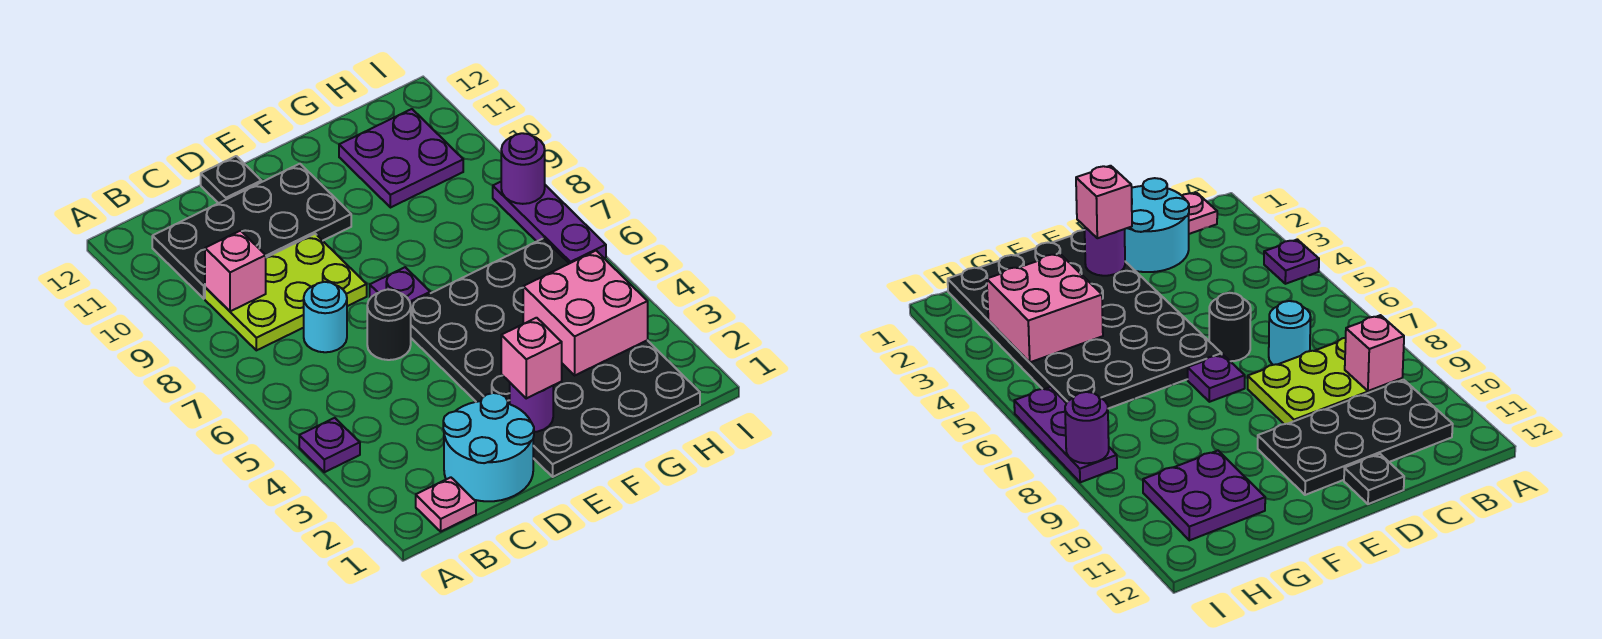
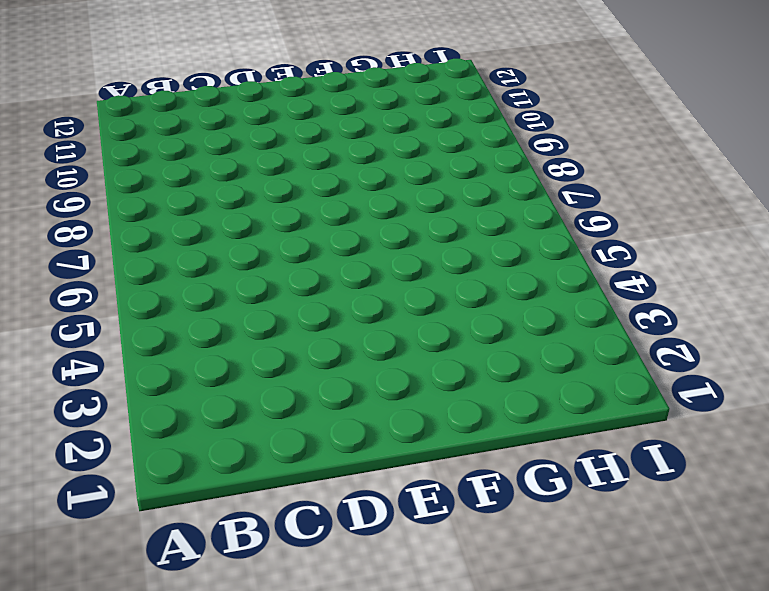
none -> purple 1x1 plate [299,418,360,472]
none -> pink 1x1 plate [416,477,476,531]
none -> lime 2x3 plate [205,234,367,350]

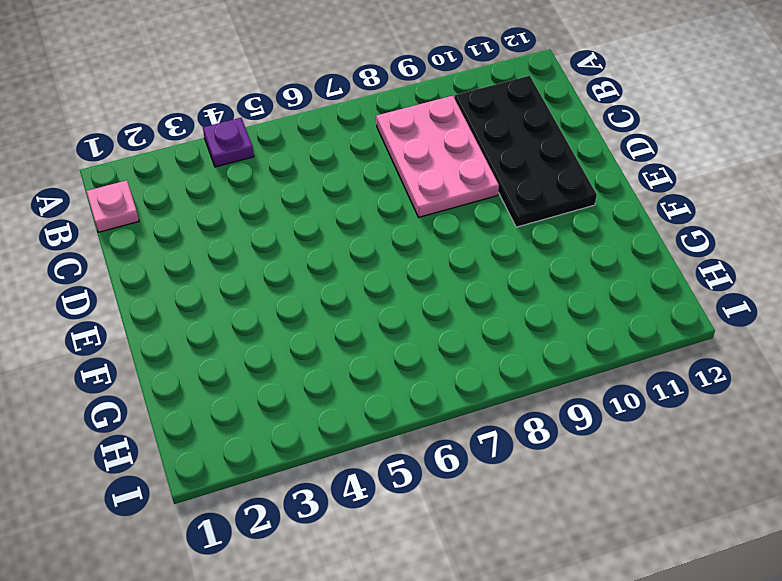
pink 2x3 plate [376,96,499,217] -> lime 2x3 plate [205,234,367,350]
none -> cyan 2x2 round brick [443,393,534,501]
none -> cyan 1x1 round brick [304,282,347,352]
none -> black 1x1 round brick [367,289,411,360]

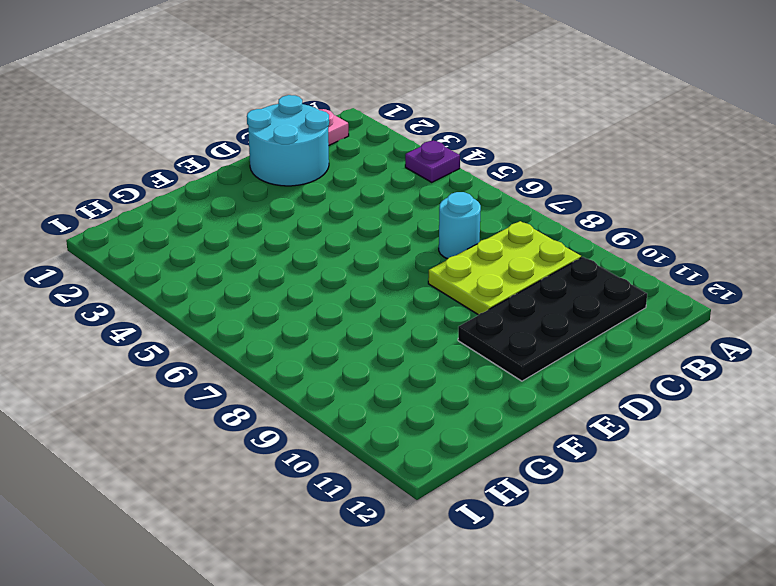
none -> black 1x1 round brick [367,289,411,360]
none -> black 1x1 plate [201,156,261,203]
none -> black 4x6 plate [410,238,700,477]

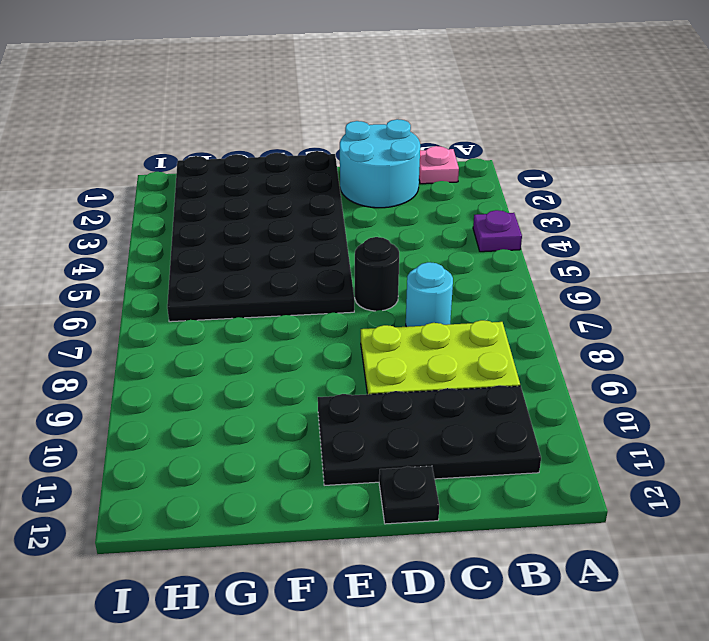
none -> purple 1x1 plate [370,267,430,303]
none -> purple 2x2 plate [339,109,463,208]
none -> purple 1x3 plate [493,182,606,264]

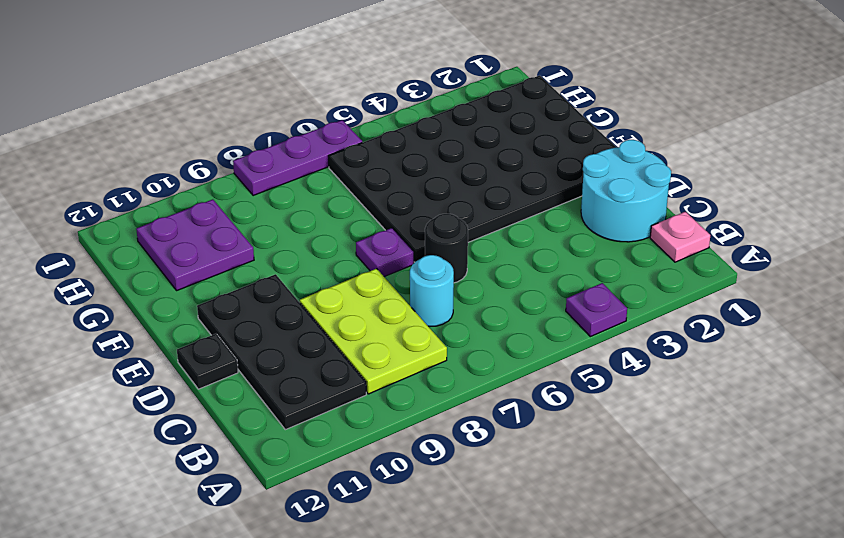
none -> pink 1x1 brick [205,231,266,311]
none -> purple 1x1 round brick [510,383,553,432]
none -> pink 2x2 brick [523,251,648,375]

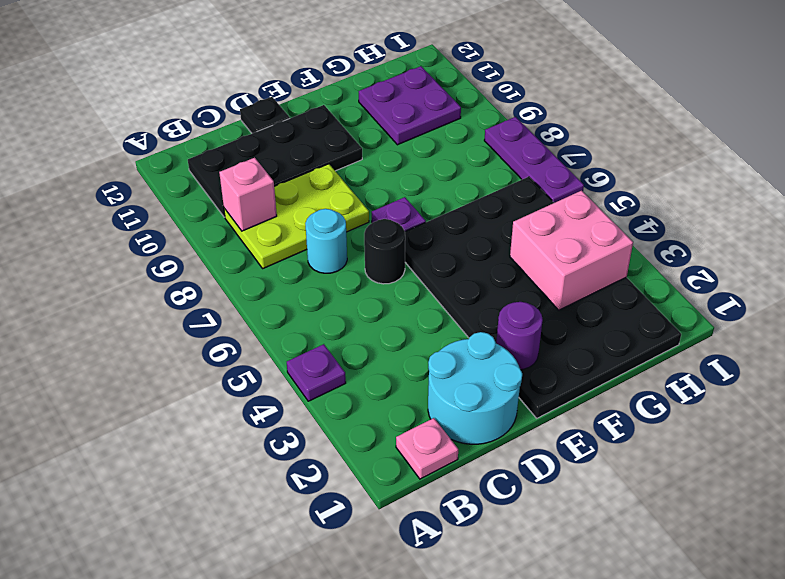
none -> purple 1x1 round brick [501,133,545,204]
none -> pink 1x1 brick [501,318,562,398]

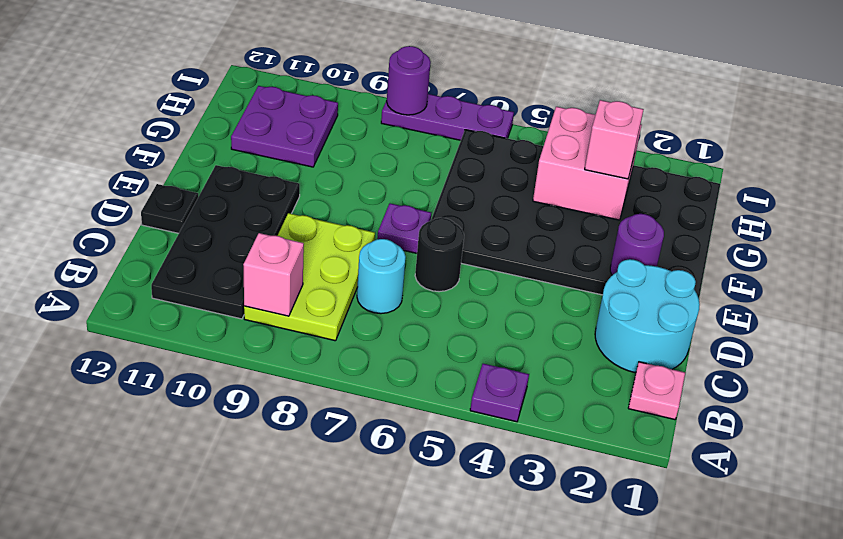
pink 1x1 brick [585,100,644,179] -> pink 1x1 brick moved to [501,318,562,398]

